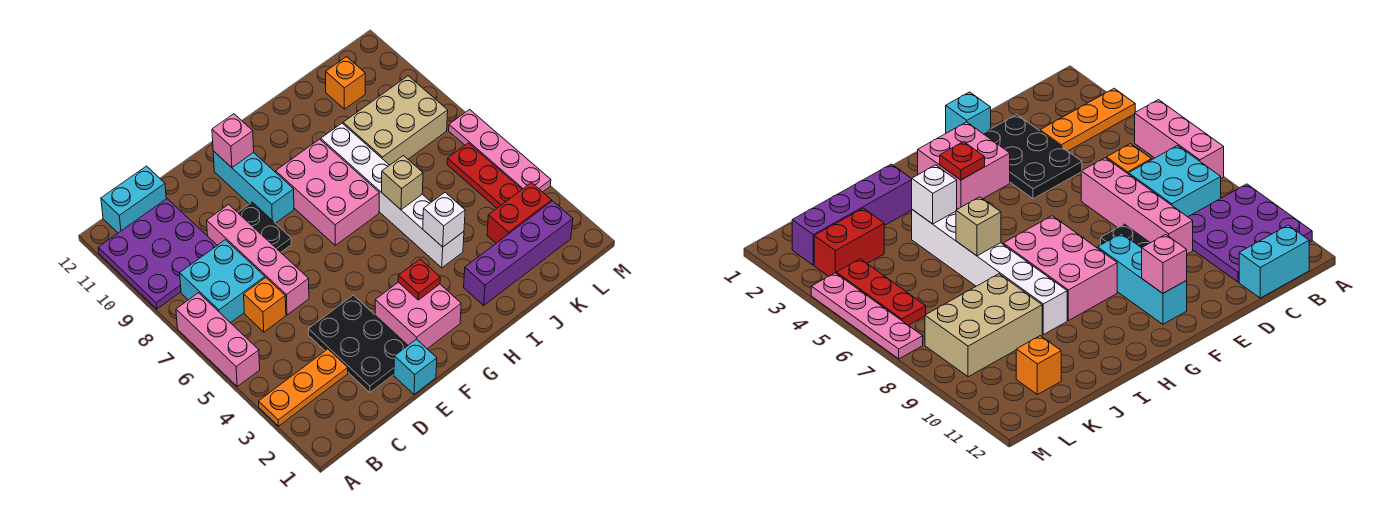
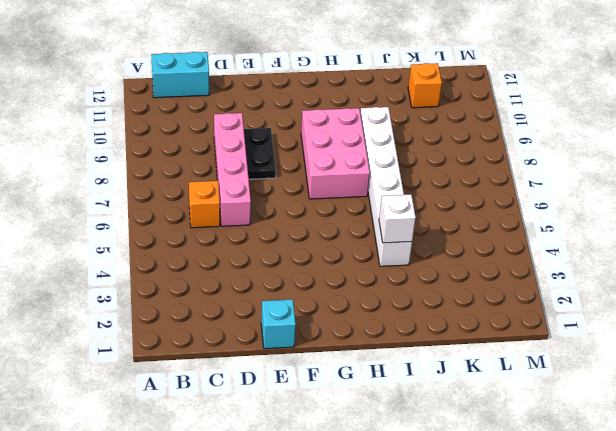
none -> orange 1x3 plate [259,349,348,426]
none -> pink 1x3 brick [176,293,260,386]
none -> purple 3x3 plate [98,199,217,309]

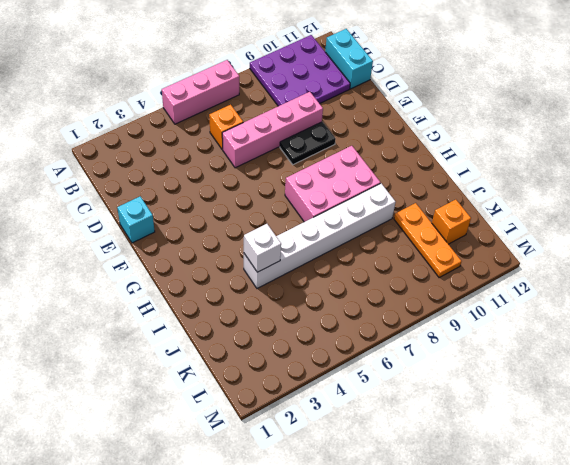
orange 1x3 plate [394,203,461,277] -> orange 1x3 plate moved to [259,349,348,426]
none -> cyan 2x2 brick [180,240,265,323]
none -> black 2x3 plate [308,295,408,392]
none -> pink 2x2 brick [375,282,461,349]

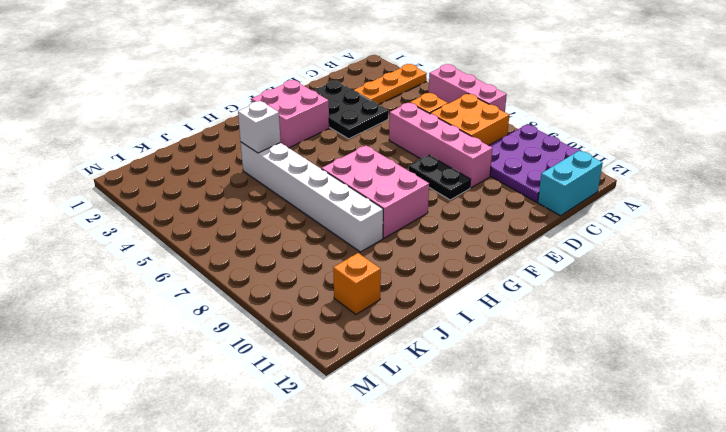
orange 2x2 brick [430,94,509,146] -> cyan 2x2 brick [180,240,265,323]
none -> cyan 1x1 brick [394,339,437,394]
none -> cyan 1x3 brick [213,151,294,223]
none -> purple 1x4 brick [464,201,573,305]

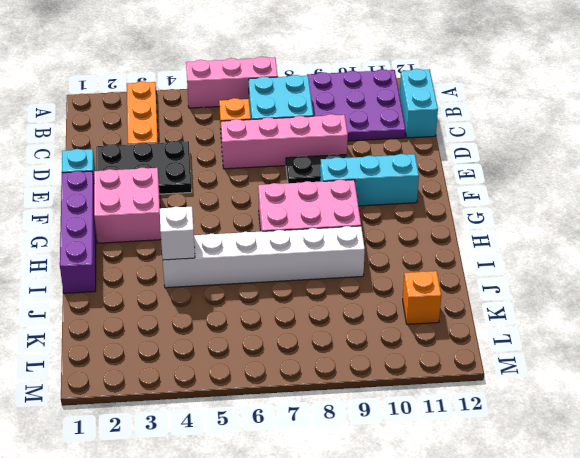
purple 1x4 brick [60,171,96,293] -> purple 1x4 brick moved to [464,201,573,305]
none -> tan 2x3 brick [343,76,448,165]
none -> red 1x2 brick [487,183,552,243]
none -> red 1x3 plate [447,143,522,208]

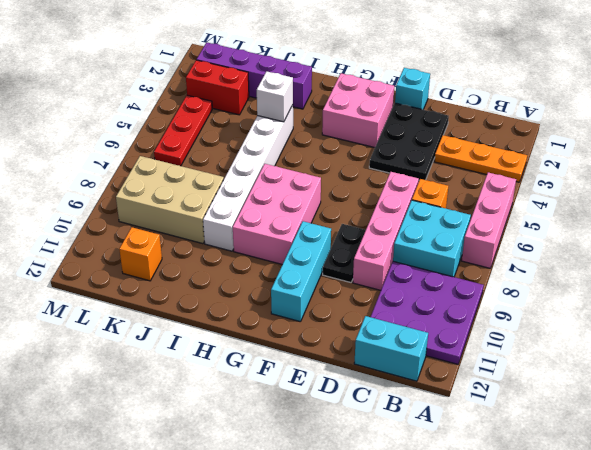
none -> pink 1x4 plate [449,110,551,192]
none -> pink 1x1 brick [212,114,254,167]
none -> red 1x1 plate [398,259,440,300]

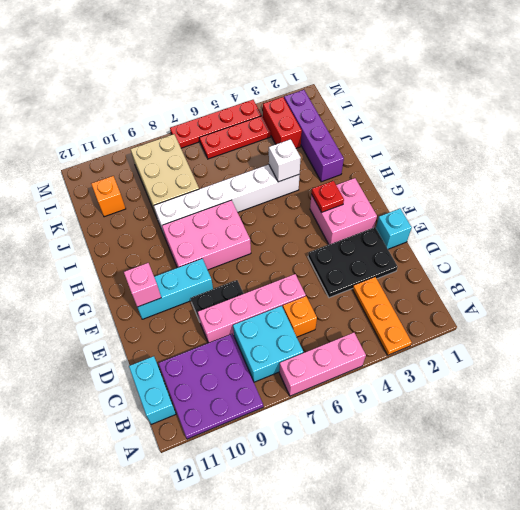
red 1x4 plate [170,100,262,148] -> pink 1x4 plate [449,110,551,192]
none -> tan 1x1 brick [382,155,423,210]

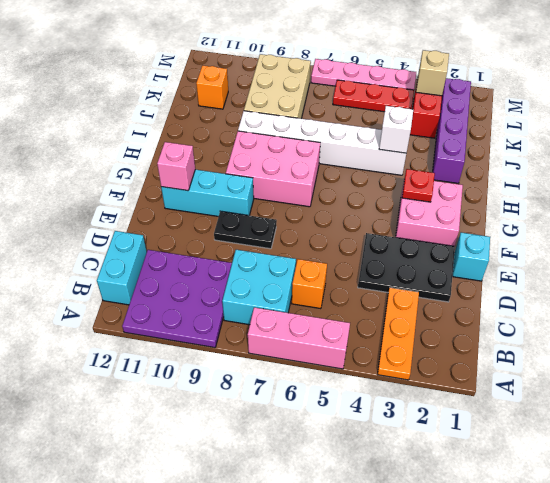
tan 1x1 brick [416,50,449,96] -> tan 1x1 brick moved to [382,155,423,210]
none -> pink 1x4 brick [207,205,309,315]

